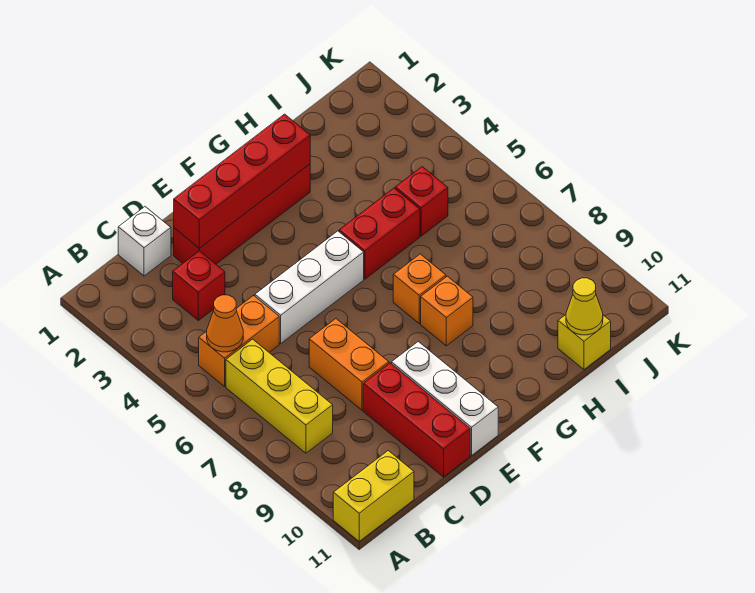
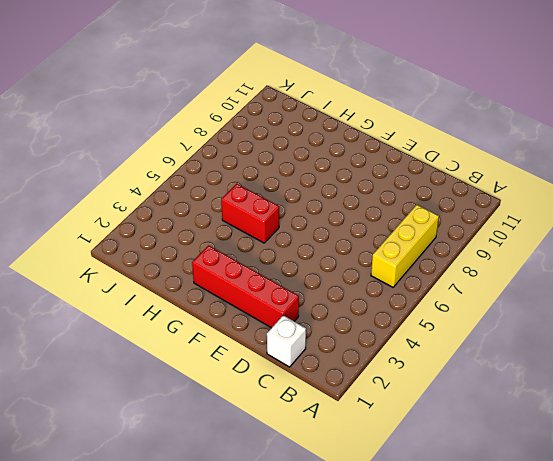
none -> yellow 1x2 brick [333,451,414,541]
none -> orange 1x2 brick [199,296,279,386]
none -> red 1x1 brick [173,251,225,320]

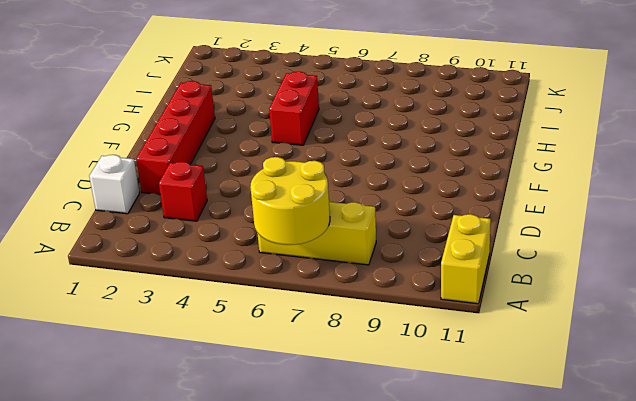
yellow 2x2 round brick [250,157,330,245] -> none
none -> orange 1x2 brick [199,296,279,386]
none -> white 1x3 brick [255,231,364,343]
none -> orange 1x2 brick [309,319,389,410]

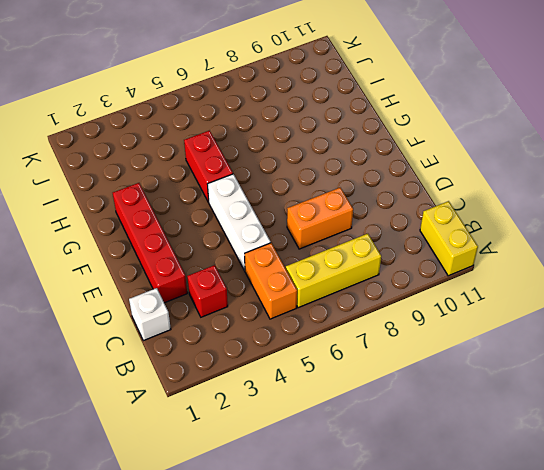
none -> red 1x3 brick [363,363,470,477]
none -> white 1x3 brick [392,342,498,455]
none -> orange 1x1 brick [393,254,446,323]

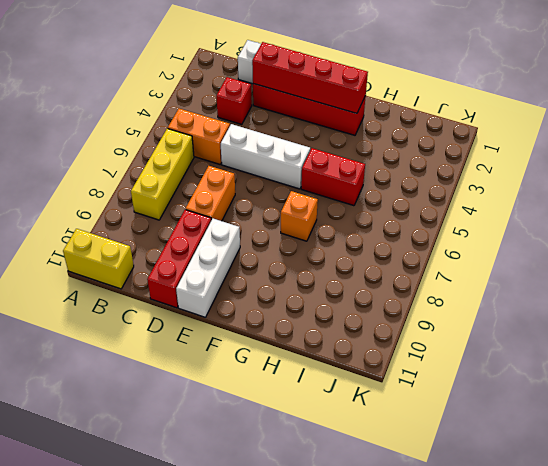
none -> orange 1x1 brick [421,276,473,346]
none -> red 1x1 brick [395,167,448,236]
none -> yellow 1x1 brick [558,315,611,369]

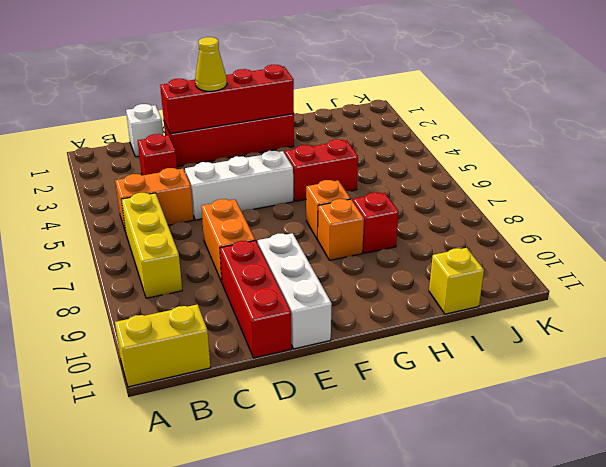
yellow 1x1 cone [195,37,227,91] -> yellow 1x1 cone moved to [566,278,603,335]
red 1x1 brick [353,193,399,253] -> red 1x1 brick moved to [395,167,448,236]
none -> orange 1x1 cone [207,295,243,352]

